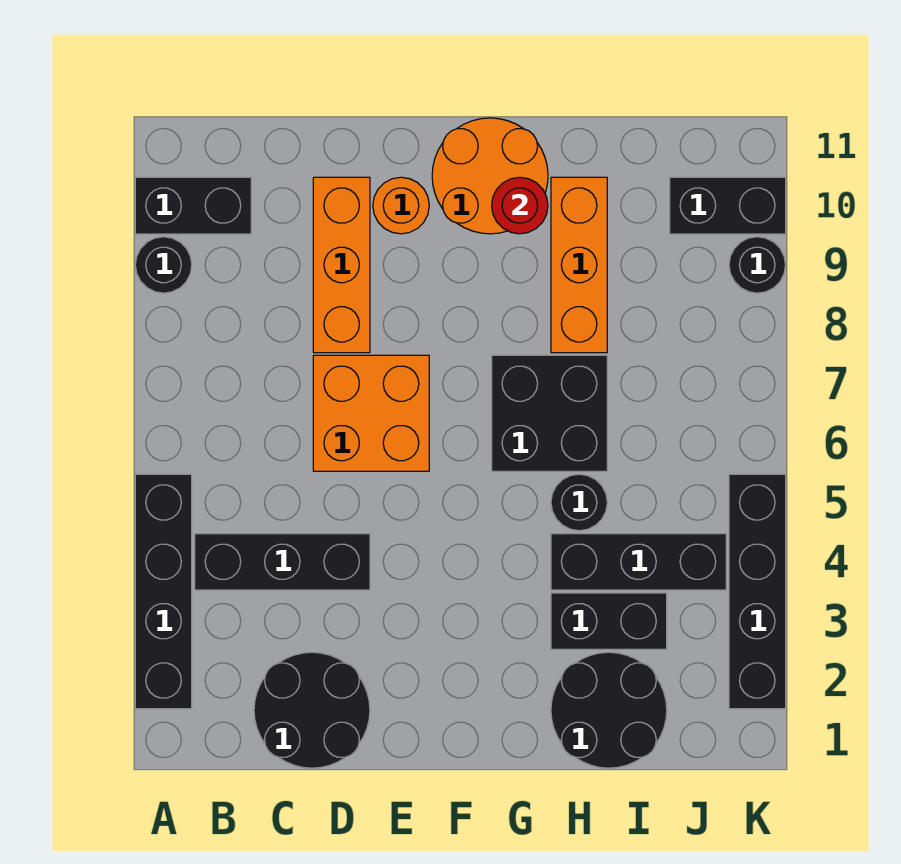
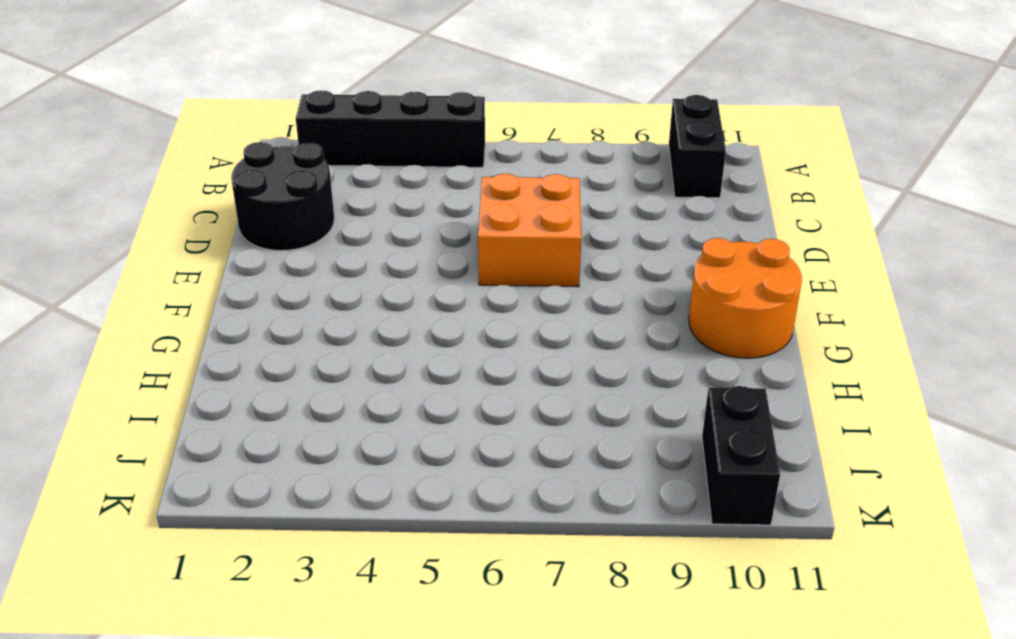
none -> black 1x1 round brick [135,237,192,293]
none -> black 1x3 brick [195,534,370,590]
none -> orange 1x3 brick [313,177,370,353]

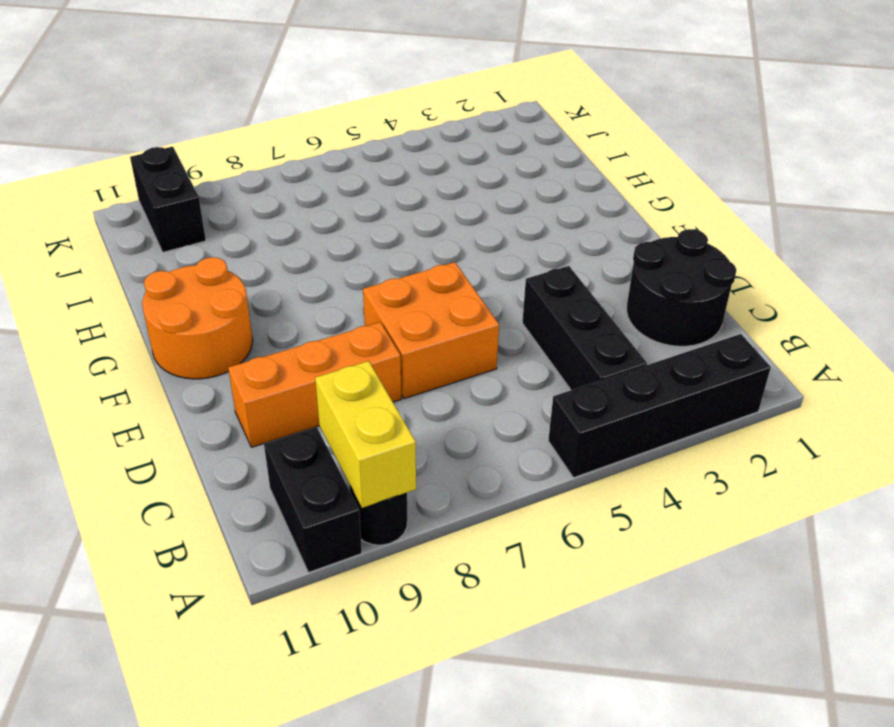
yellow 1x2 brick [315,361,416,508] -> none
none -> orange 1x1 round brick [373,177,429,234]
none -> black 2x2 brick [492,355,607,471]
none -> black 2x2 round brick [551,652,667,768]

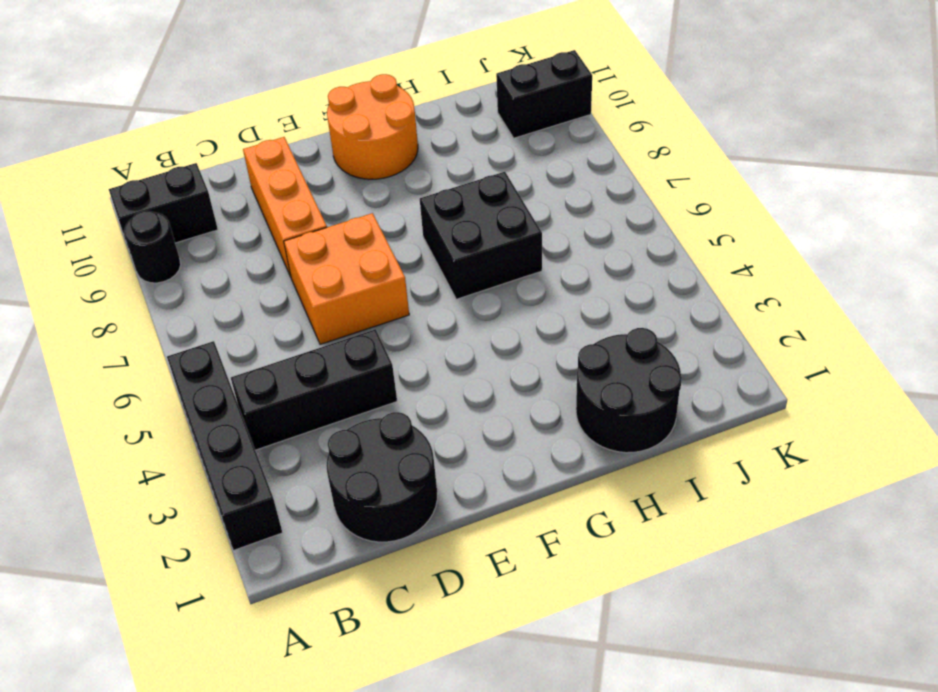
none -> orange 1x1 round brick [373,177,429,234]
none -> black 1x2 brick [551,593,667,649]
none -> black 1x3 brick [551,534,726,590]

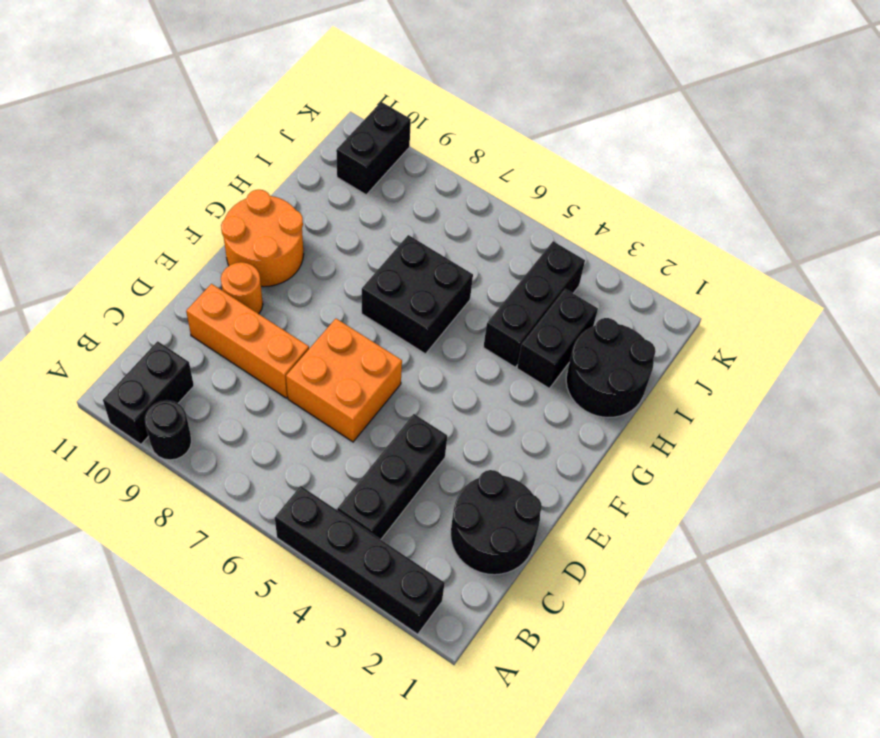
none -> black 1x1 round brick [551,474,607,531]
none -> orange 1x3 brick [551,177,607,353]
none -> black 1x4 brick [729,474,786,709]

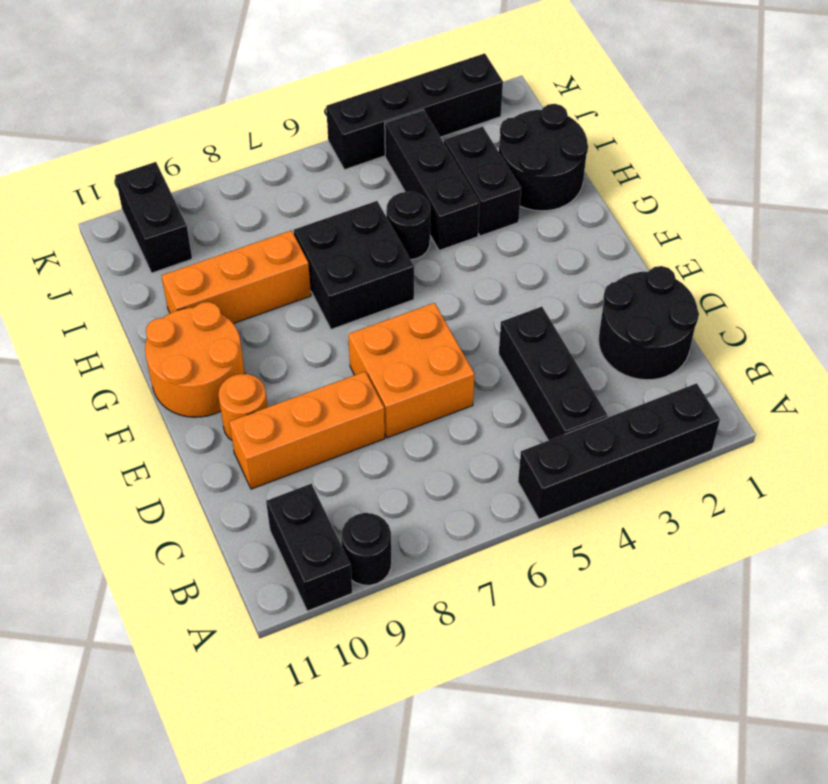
none -> black 1x1 round brick [729,237,785,293]
none -> red 1x1 round brick [492,177,548,234]

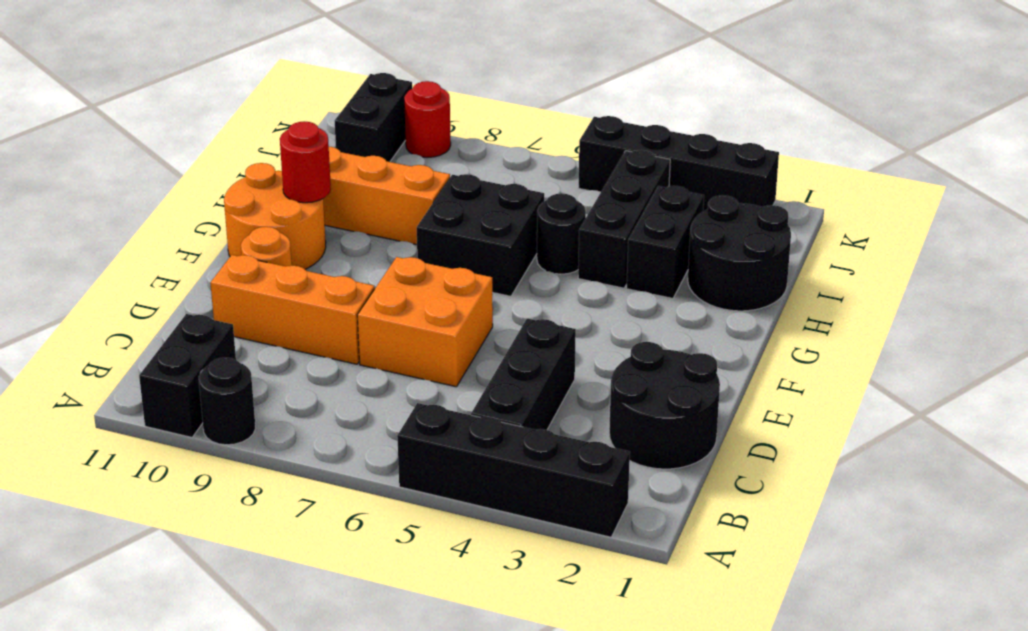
red 1x1 round brick [404,81,451,157] -> black 1x1 round brick [729,237,785,293]

